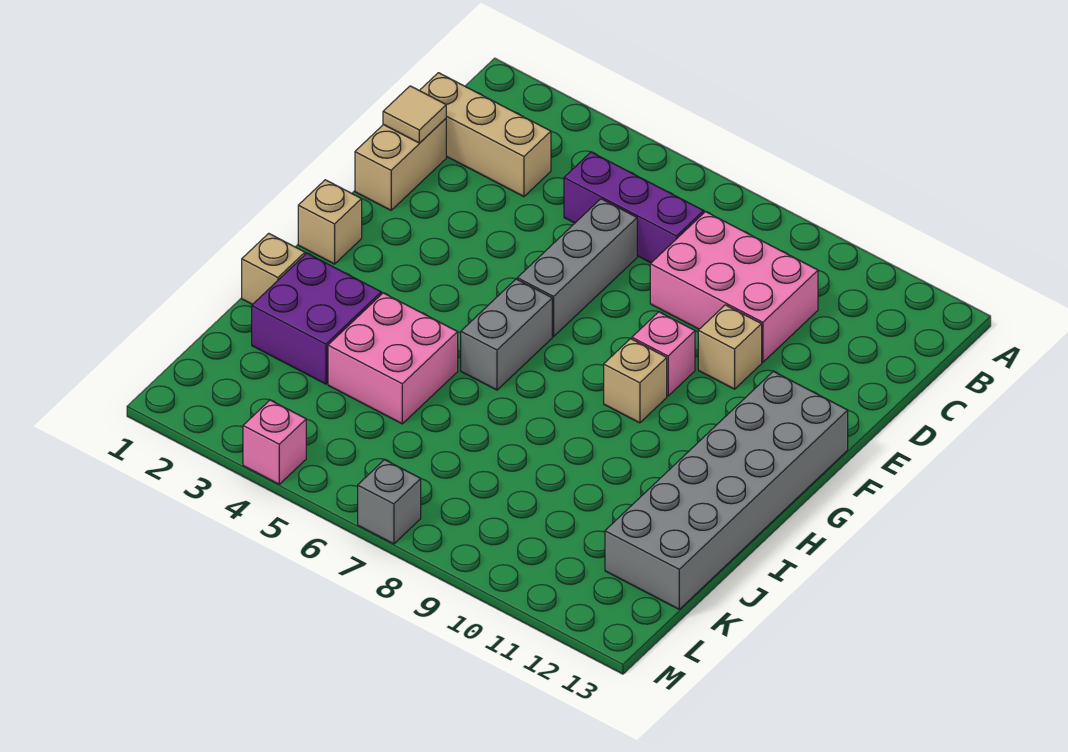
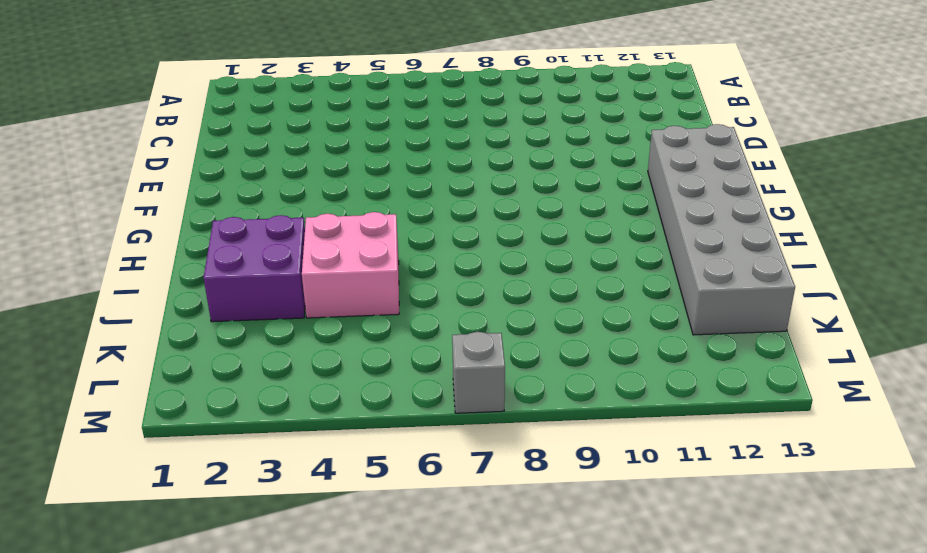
none -> tan 1x3 brick [419,73,551,197]
none -> purple 1x3 brick [564,152,704,263]
none -> pink 2x3 brick [650,212,818,362]

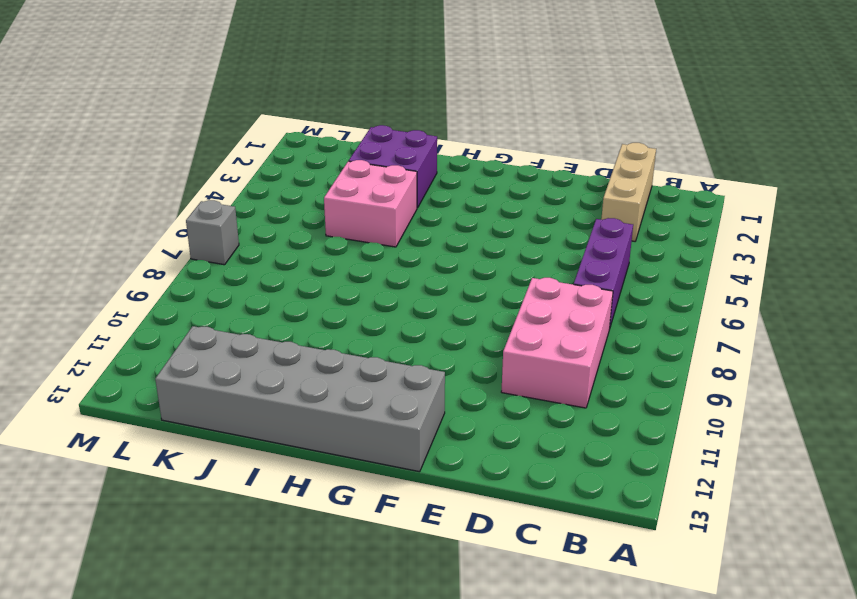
none -> tan 1x2 brick [355,119,446,210]
none -> grey 1x3 brick [517,199,637,336]
none -> tan 1x1 brick [698,305,762,389]

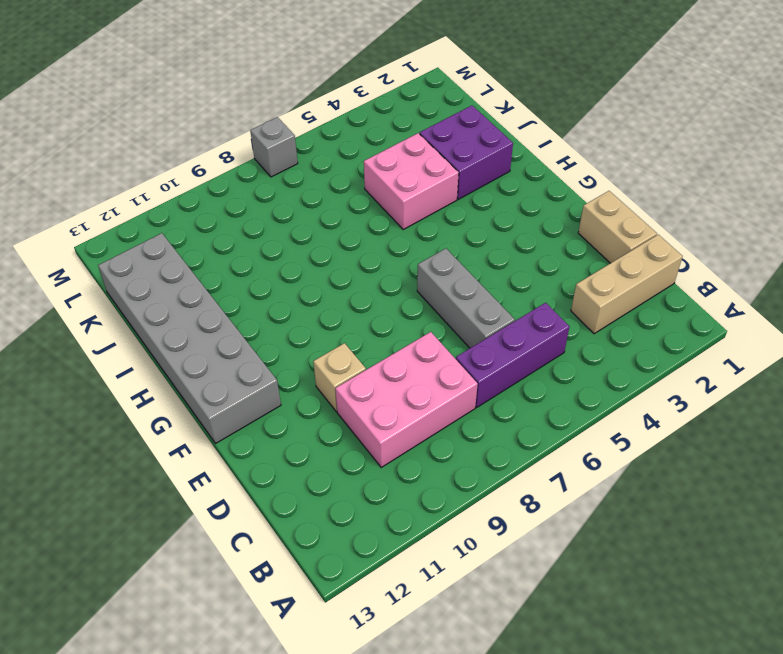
none -> pink 1x1 brick [632,312,695,396]
none -> tan 1x1 brick [298,180,362,264]
none -> grey 1x2 brick [461,279,552,390]

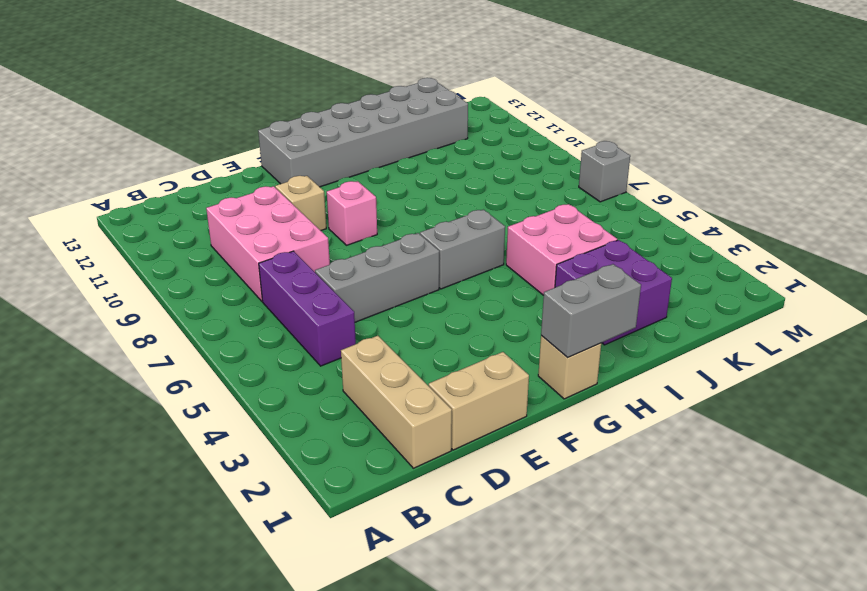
grey 1x2 brick [541,264,641,358] -> none
none -> tan 1x1 brick [604,339,667,423]
none -> tan 1x1 brick [242,233,305,305]
none -> pink 1x1 brick [243,400,306,484]

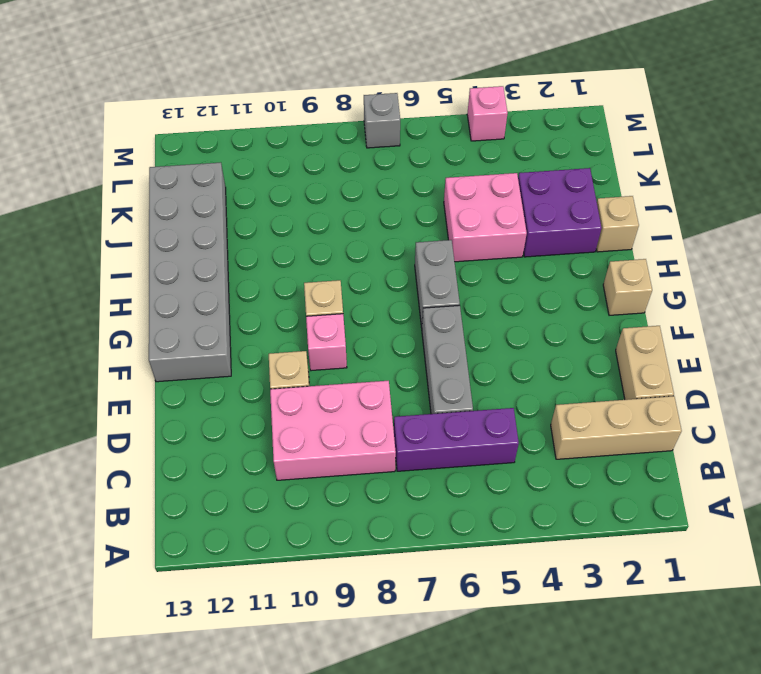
none -> tan 1x1 tile [383,86,446,143]

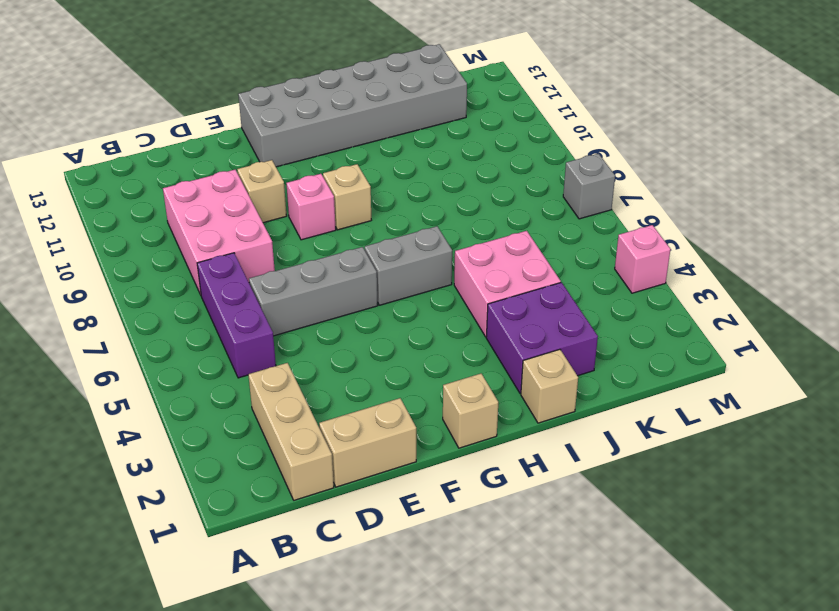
none -> tan 1x1 tile [383,86,446,143]

